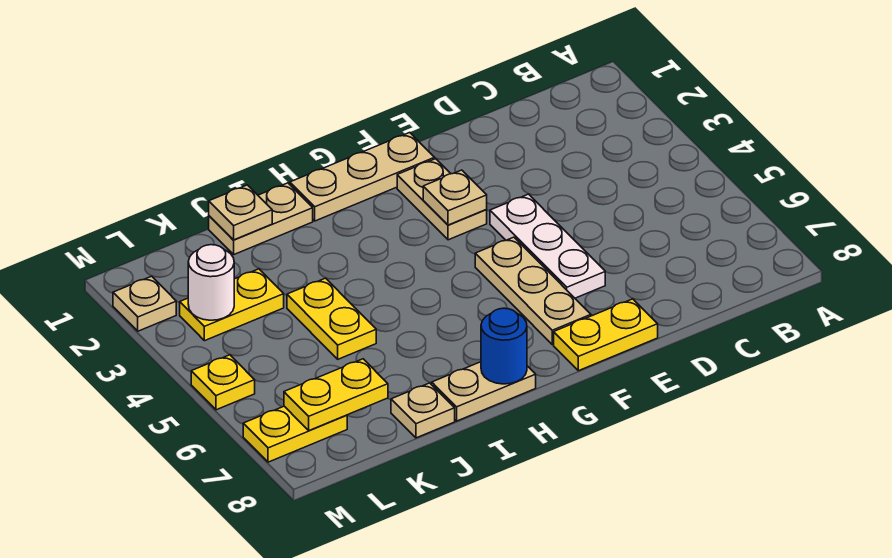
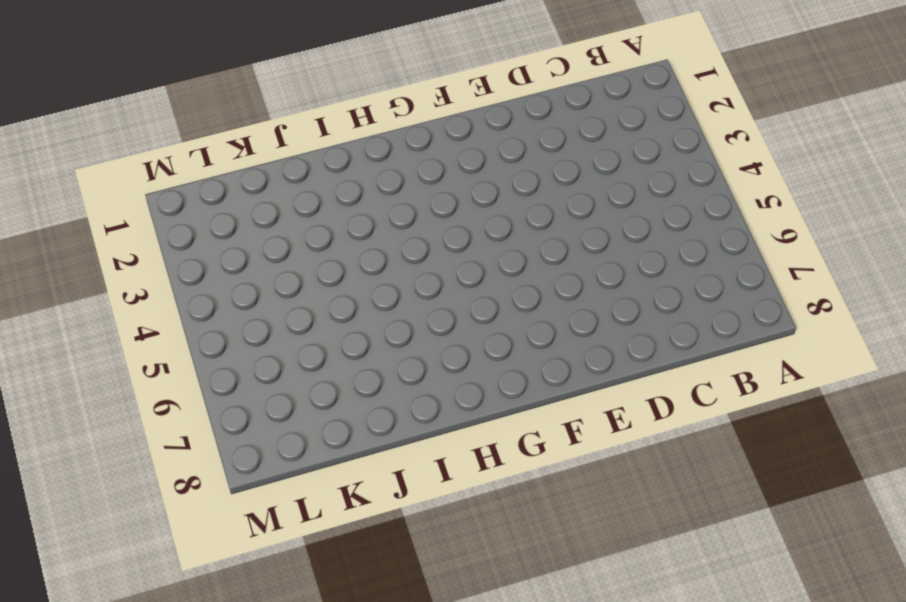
none -> white 1x3 plate [490,194,605,298]
none -> yellow 1x2 plate [554,299,658,371]
none -> tan 1x3 plate [290,133,435,221]

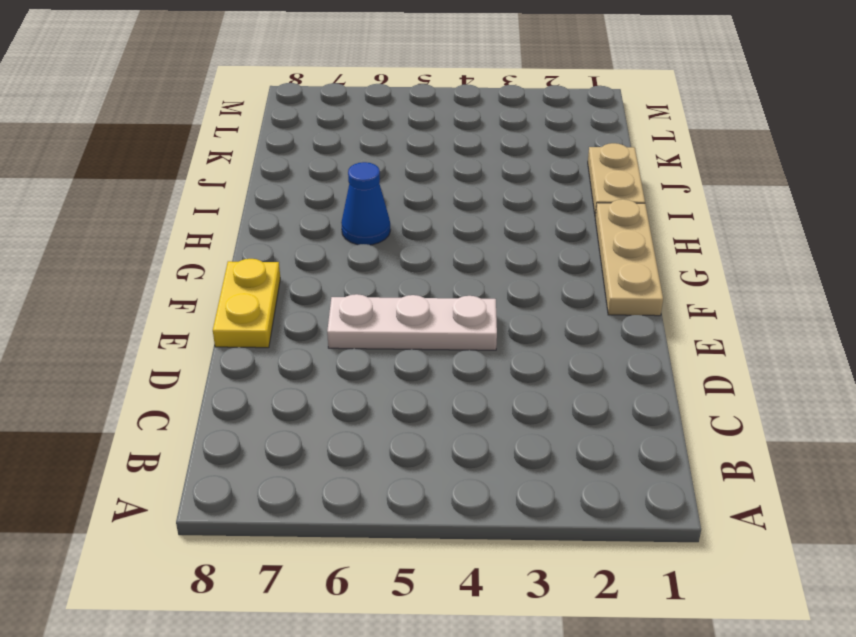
blue 1x1 cone [341,162,390,245] -> none
none -> tan 1x2 plate [397,159,487,240]
none -> tan 1x3 plate [475,237,591,344]
none -> tan 1x2 plate [432,362,536,421]

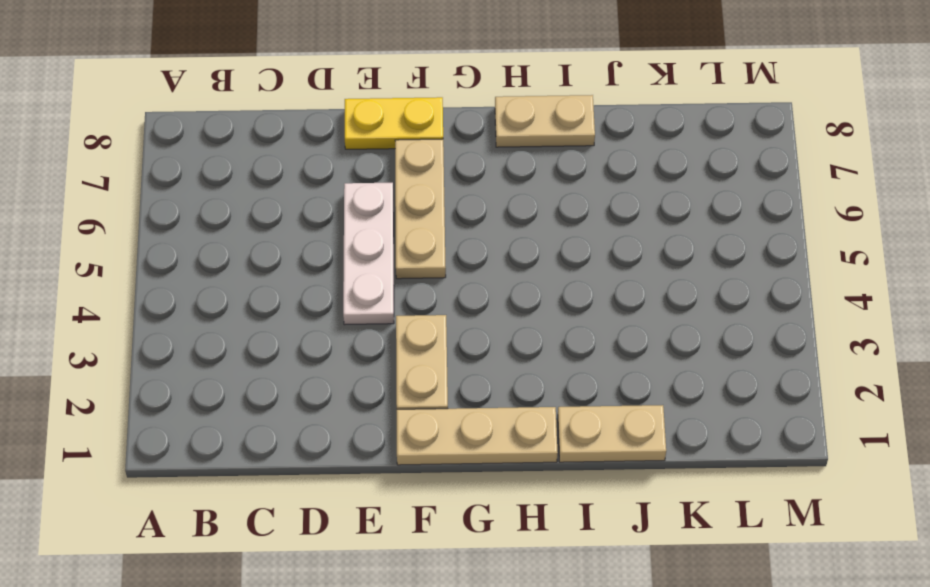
none -> yellow 1x2 plate [287,278,376,359]
none -> tan 1x1 plate [391,383,455,438]
none -> yellow 1x2 plate [180,269,284,341]

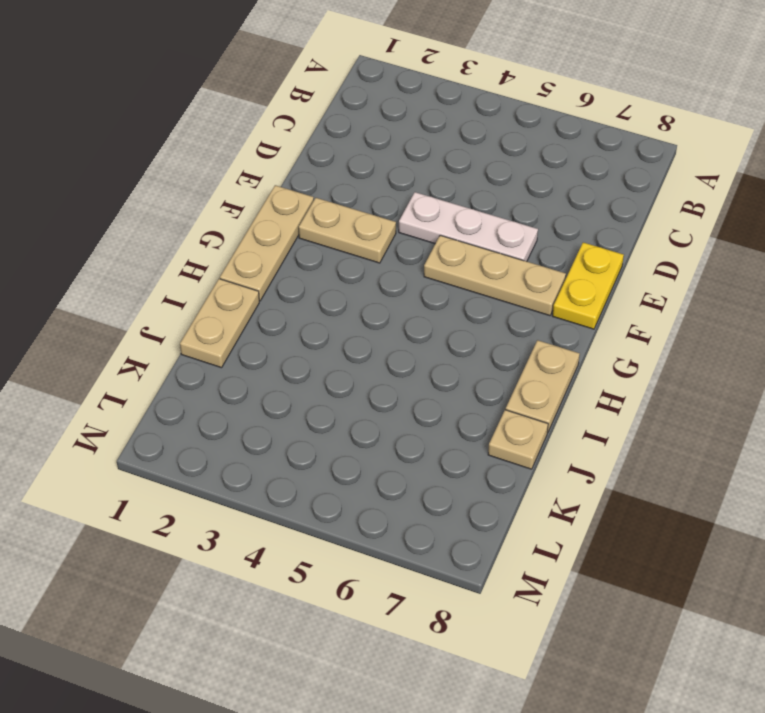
none -> yellow 1x2 plate [287,278,376,359]
none -> yellow 1x2 plate [180,269,284,341]
none -> yellow 1x2 plate [243,406,347,462]

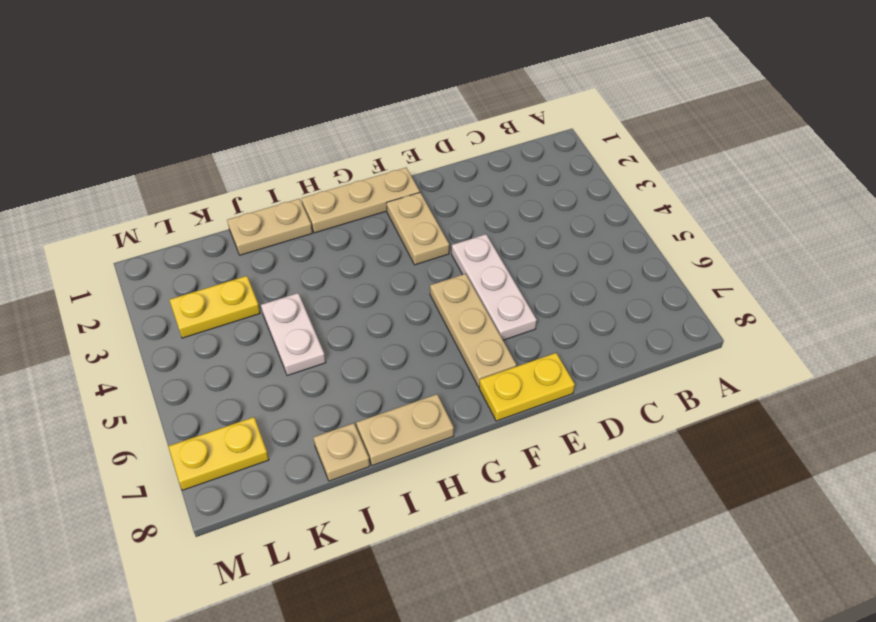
white 1x2 plate [261,293,326,376] -> yellow 1x2 plate [287,278,376,359]
none -> tan 1x1 plate [113,276,176,331]
none -> yellow 1x1 plate [191,355,255,410]
none -> tan 1x1 plate [423,170,487,225]

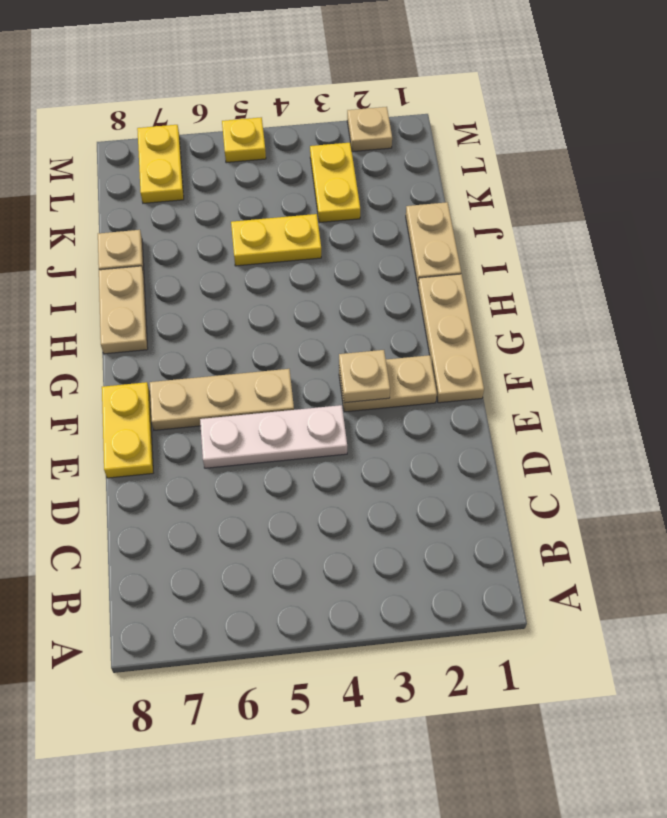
none -> blue 1x1 round brick [481,308,527,384]
none -> tan 1x1 plate [209,185,272,240]
none -> yellow 1x2 plate [284,359,388,430]

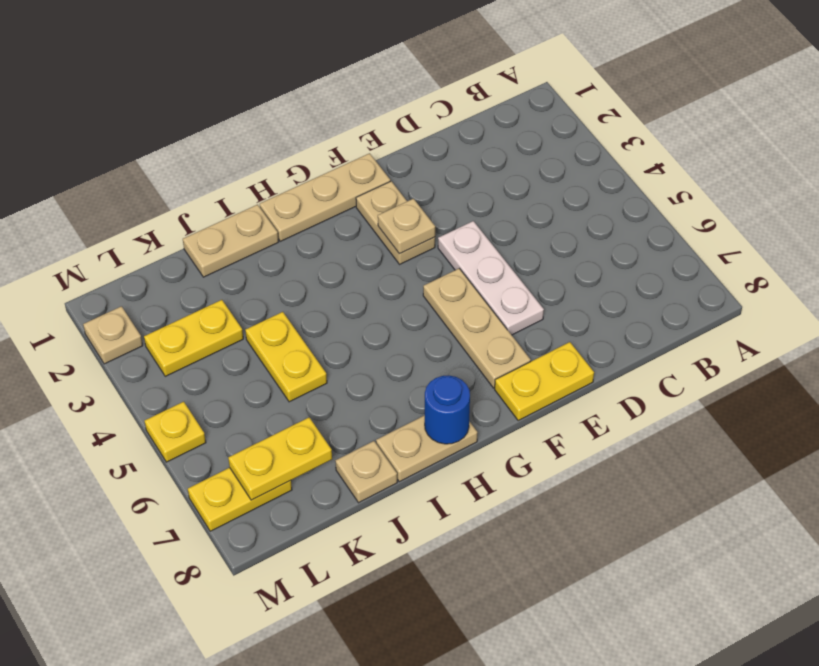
none -> tan 1x1 plate [209,185,272,240]
none -> white 1x1 round brick [188,245,234,320]

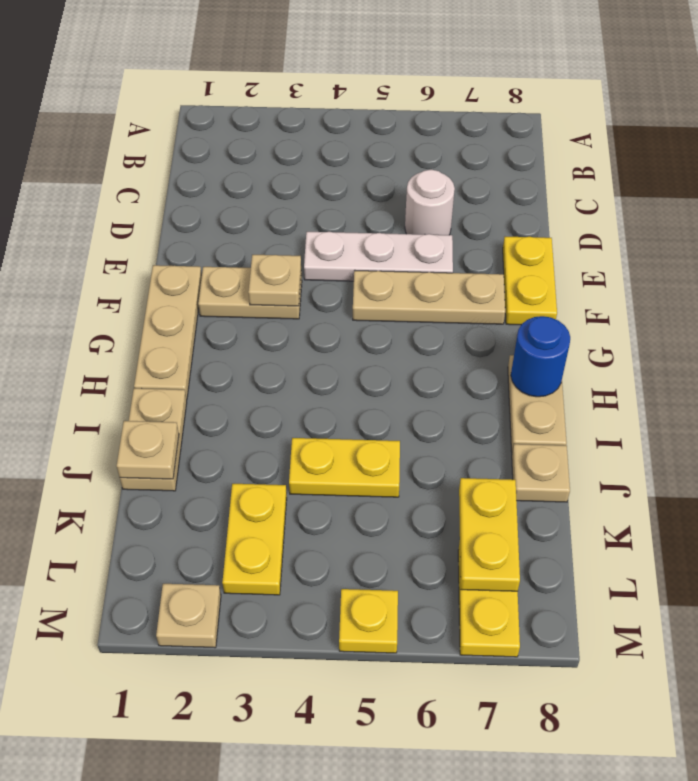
white 1x1 round brick [405,170,455,235] -> white 1x1 round brick moved to [188,245,234,320]

